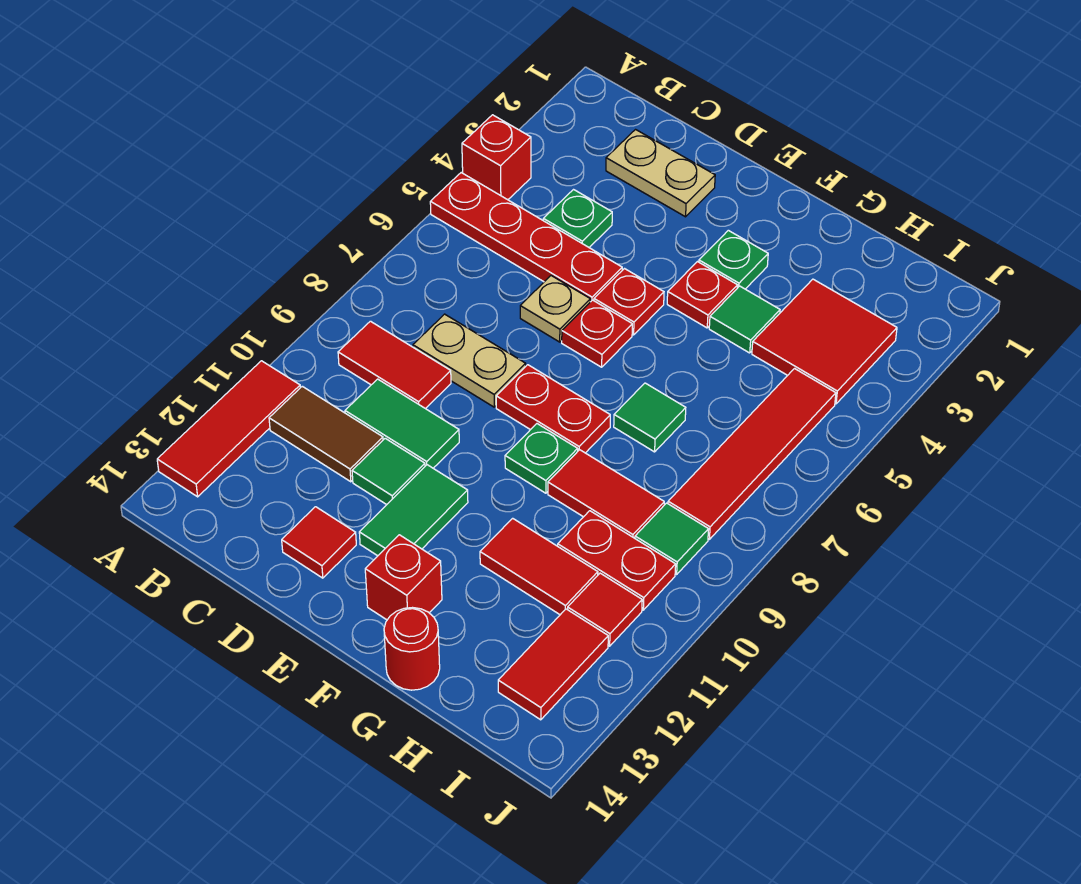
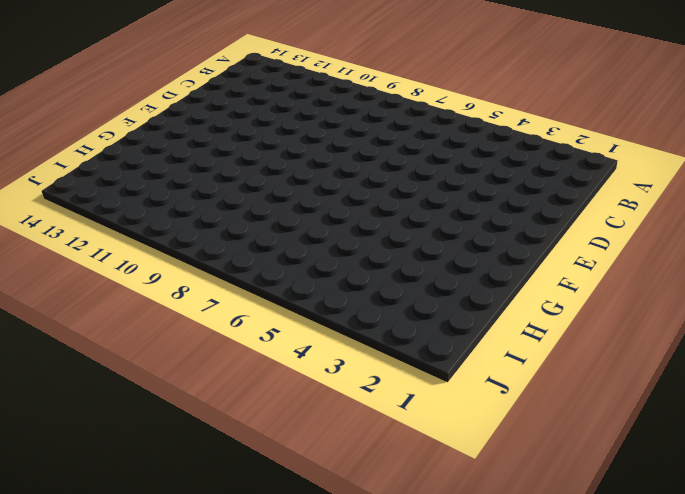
none -> red 1x1 brick [462,115,531,200]
none -> red 1x4 plate [430,173,622,302]
none -> red 1x3 tile [157,361,300,497]
none -> red 1x2 tile [338,321,451,409]

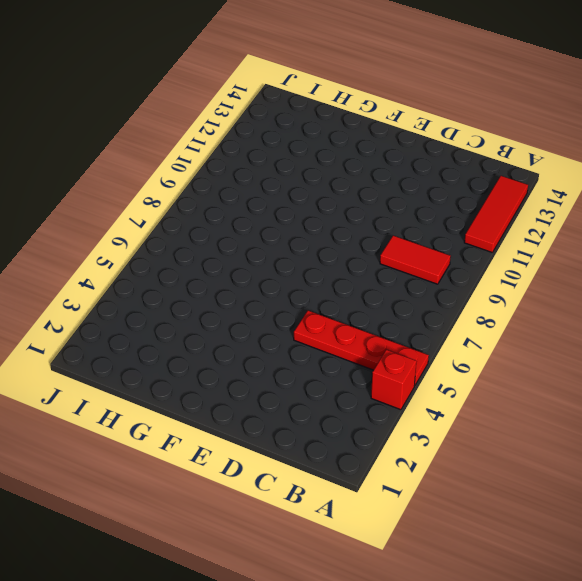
none -> brown 1x2 tile [269,386,383,482]
none -> tan 1x2 plate [606,130,715,217]
none -> green 1x1 plate [543,190,612,247]
none -> tan 1x2 plate [413,314,526,407]

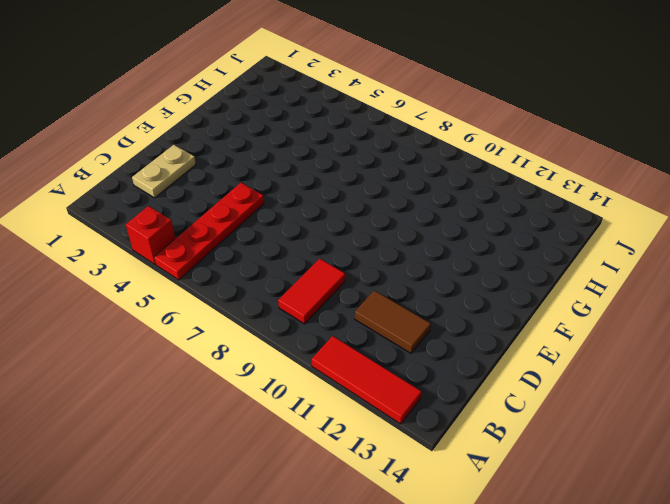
brown 1x2 tile [355,290,431,353] -> brown 1x2 tile turned to [269,386,383,482]
none -> green 1x1 plate [543,190,612,247]
none -> tan 1x2 plate [413,314,526,407]
none -> green 1x2 tile [345,379,459,468]
none -> tan 1x1 plate [520,276,591,342]

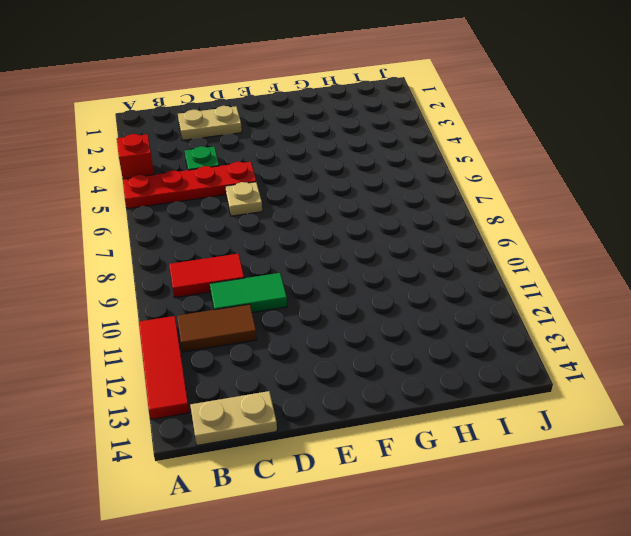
tan 1x2 plate [190,391,277,445] -> tan 1x2 plate moved to [413,314,526,407]
none -> green 1x1 tile [352,438,425,505]
none -> red 1x1 tile [282,507,356,578]
none -> red 1x1 plate [594,269,664,335]
none -> red 1x1 plate [562,300,632,367]

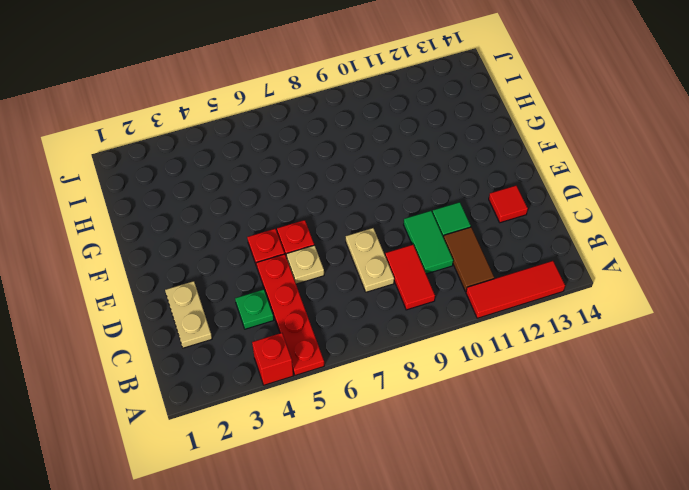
none -> red 1x2 plate [496,365,610,453]
none -> green 1x2 tile [359,465,468,556]
none -> green 1x1 plate [699,230,768,289]
none -> red 1x1 plate [667,262,738,328]

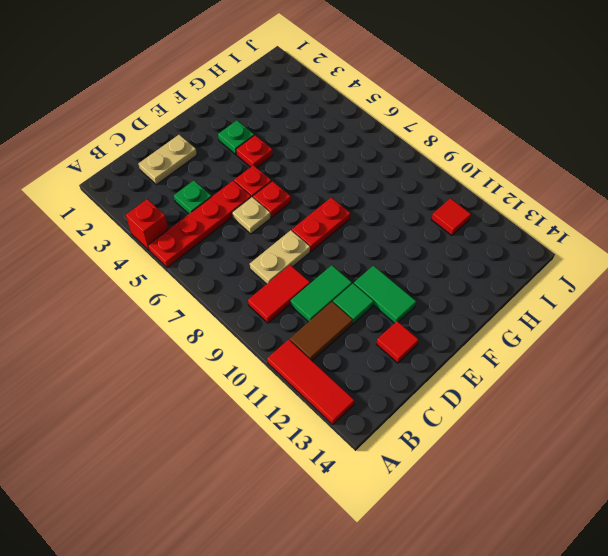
none -> green 1x1 plate [505,424,578,493]
none -> red 1x1 brick [365,535,442,620]
none -> green 1x1 tile [709,286,780,353]
none -> green 1x1 tile [614,383,686,452]

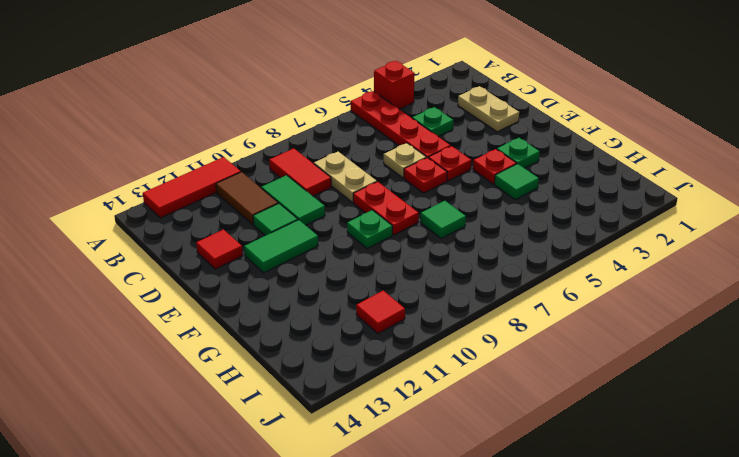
none -> red 1x1 brick [365,535,442,620]
none -> red 1x2 tile [548,450,664,538]
none -> red 1x2 tile [480,518,598,615]
none -> red 1x1 round brick [384,608,440,690]

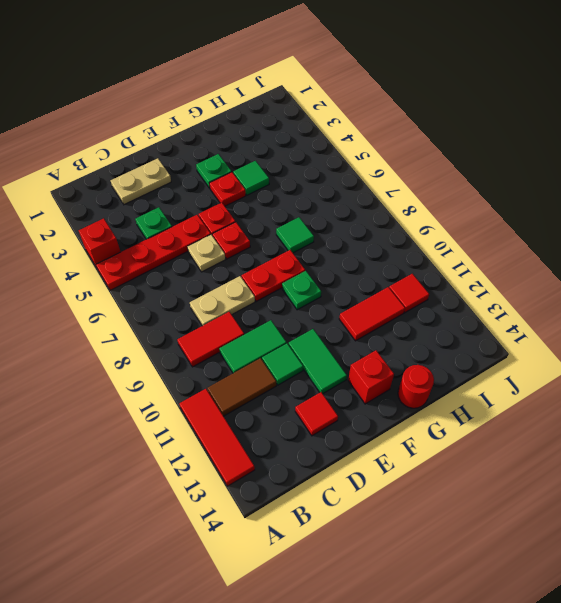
none -> red 1x2 tile [548,450,664,538]
none -> red 2x2 tile [752,279,897,404]
none -> red 1x2 plate [558,511,676,610]
none -> red 1x4 tile [668,369,836,539]

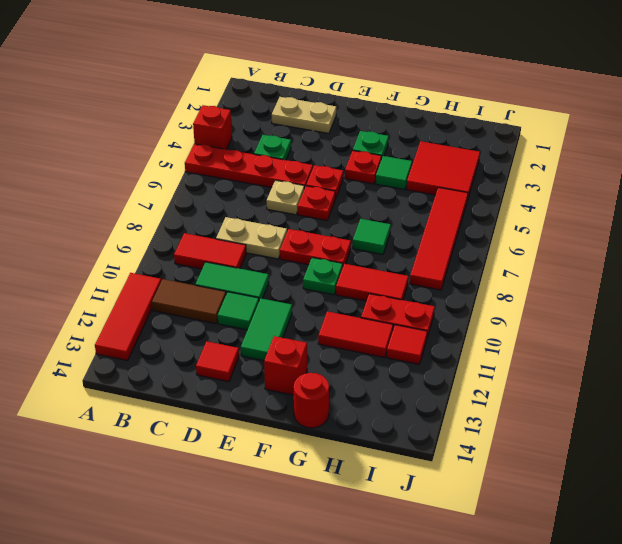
none -> green 1x1 tile [635,503,709,574]
none -> red 1x2 tile [498,609,608,720]

